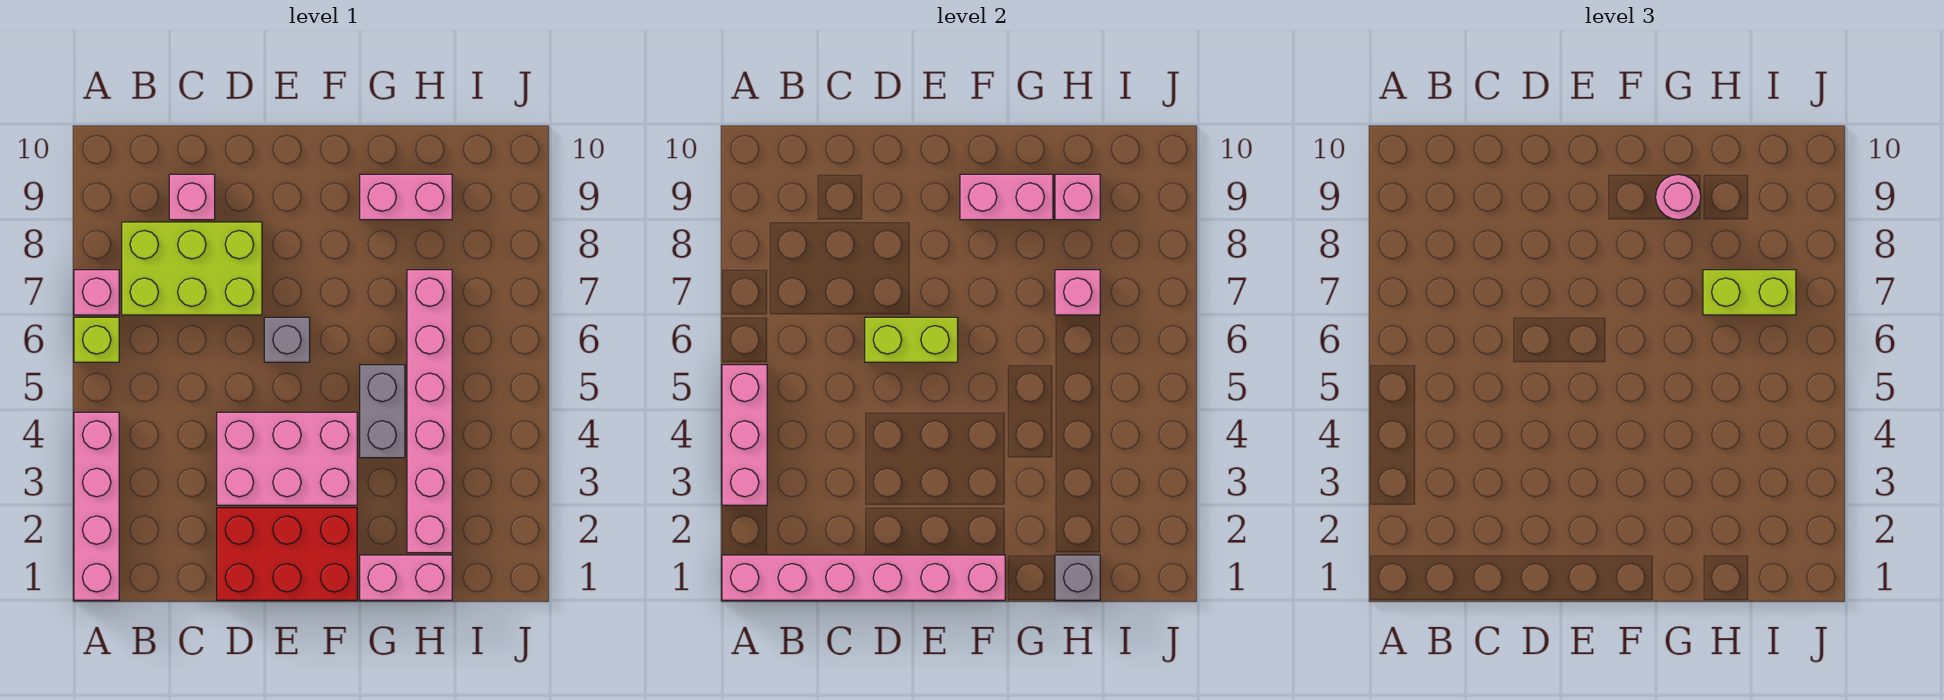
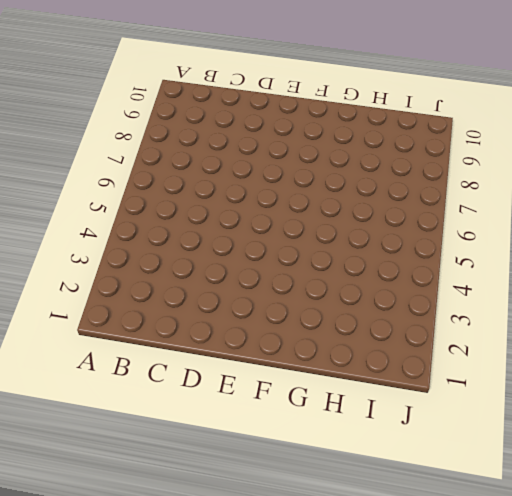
none -> pink 1x4 brick [74,412,119,600]
none -> lime 1x1 brick [74,317,119,362]
none -> pink 1x1 brick [74,270,119,315]

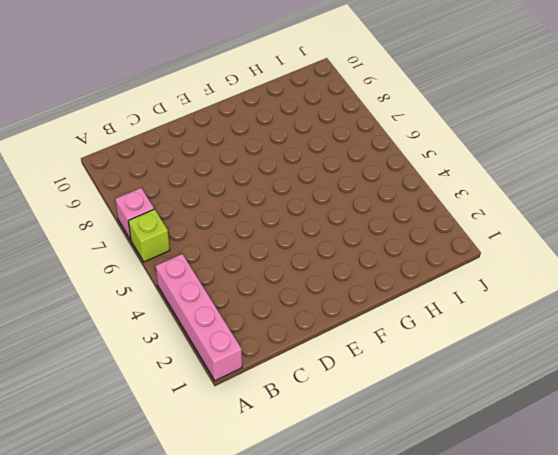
none -> lime 2x3 brick [122,222,262,315]
none -> pink 1x1 brick [169,174,215,220]
none -> red 2x3 brick [217,508,357,600]

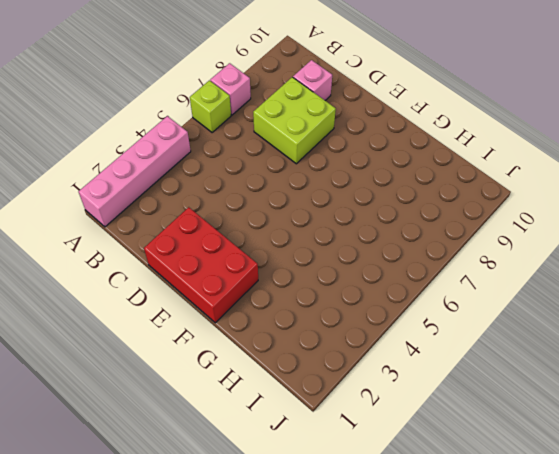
lime 2x2 brick [253,77,336,164] -> lime 2x3 brick [122,222,262,315]
none -> pink 2x3 brick [217,412,357,505]
none -> grey 1x1 brick [264,317,310,362]
none -> pink 1x2 brick [360,555,452,600]

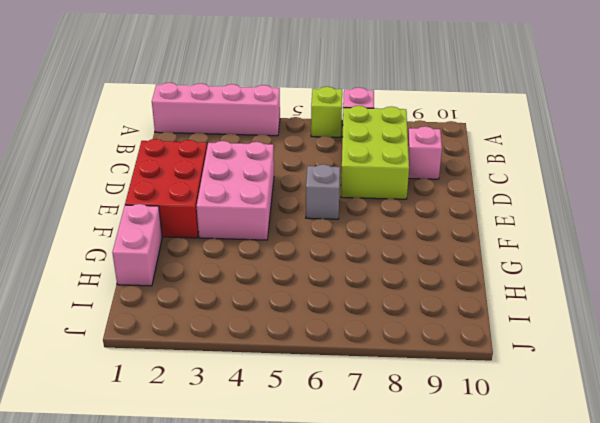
none -> grey 1x2 brick [360,365,405,458]
none -> pink 1x2 brick [360,174,452,220]
none -> pink 1x6 brick [407,270,452,553]

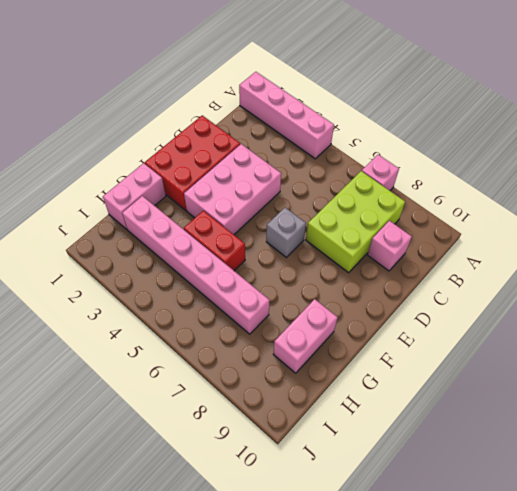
red 1x2 brick [184,211,245,271] -> grey 1x2 brick [360,365,405,458]
none -> lime 1x1 brick [74,317,119,362]
none -> pink 1x6 brick [722,555,1005,600]
none -> pink 1x3 brick [722,365,767,505]

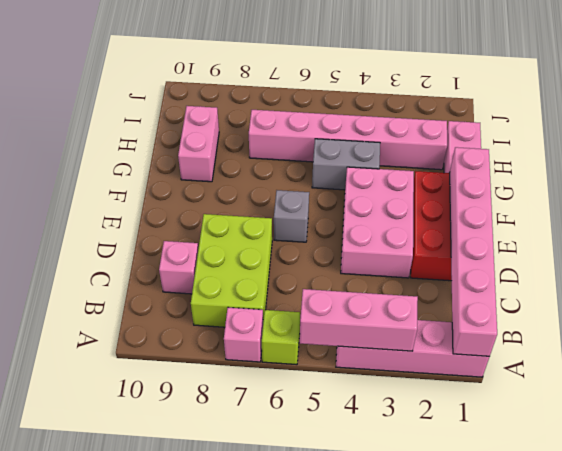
none -> lime 1x2 brick [865,317,958,362]
none -> pink 1x2 brick [960,174,1053,220]
none -> grey 1x1 brick [1055,555,1100,600]

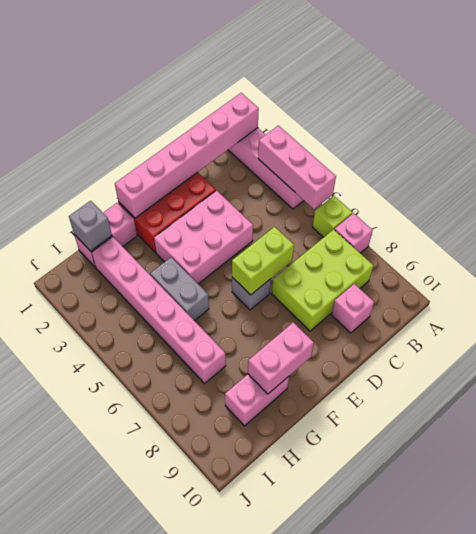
none -> pink 1x1 brick [1055,270,1100,315]
none -> pink 1x1 brick [1055,174,1100,220]
none -> pink 1x1 round brick [1656,174,1701,220]

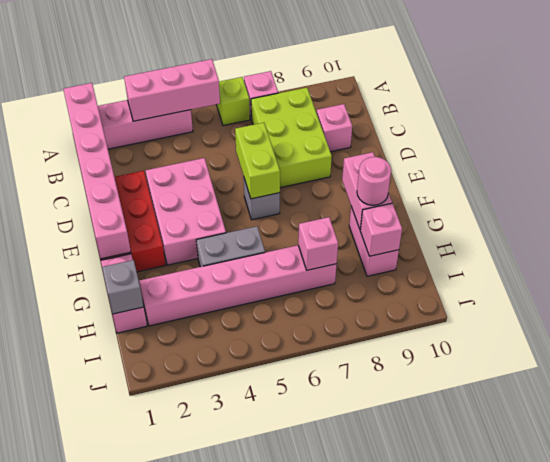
none -> lime 1x2 brick [1703,270,1796,315]

